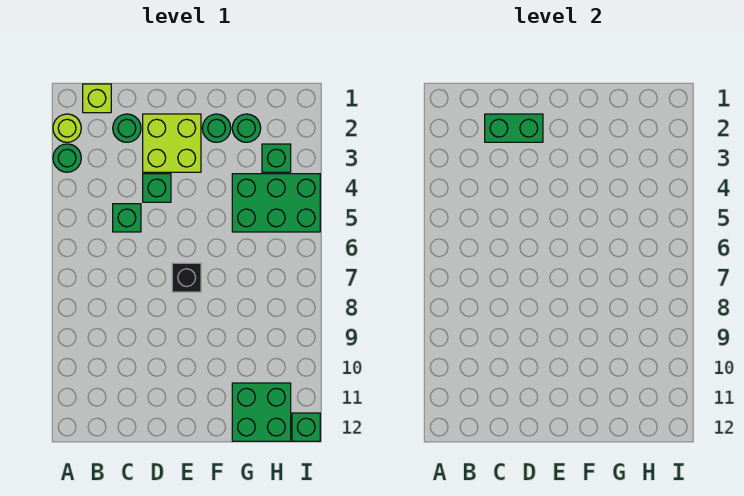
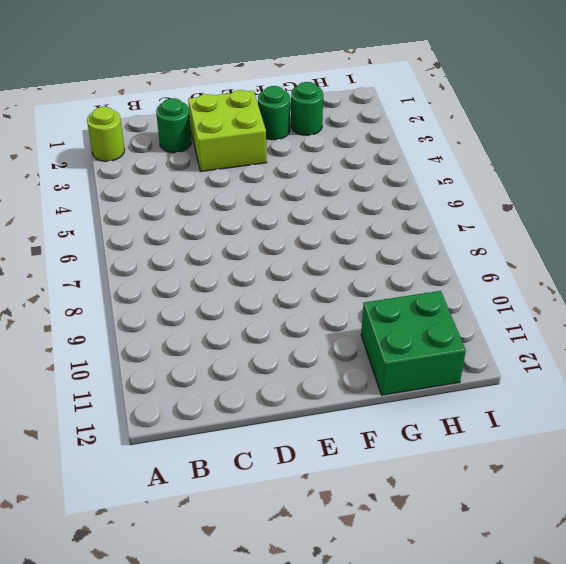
none -> green 1x1 round brick [53,144,81,172]
none -> lime 1x1 brick [83,84,111,113]
none -> green 1x1 brick [113,204,141,232]

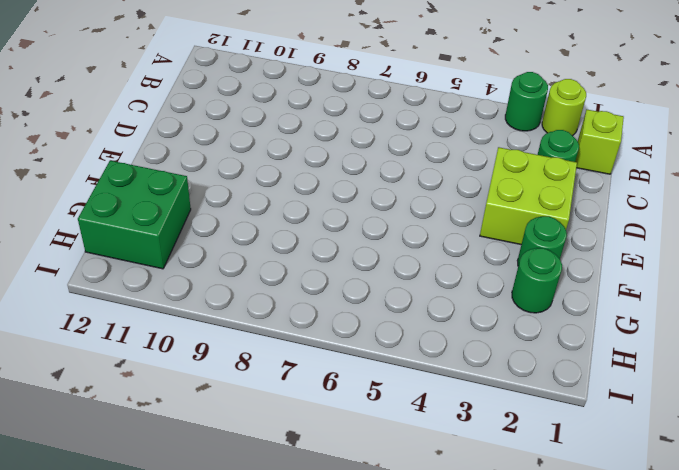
none -> green 1x1 brick [113,204,141,232]
none -> green 1x1 brick [143,174,171,202]
none -> black 1x1 brick [172,263,201,292]

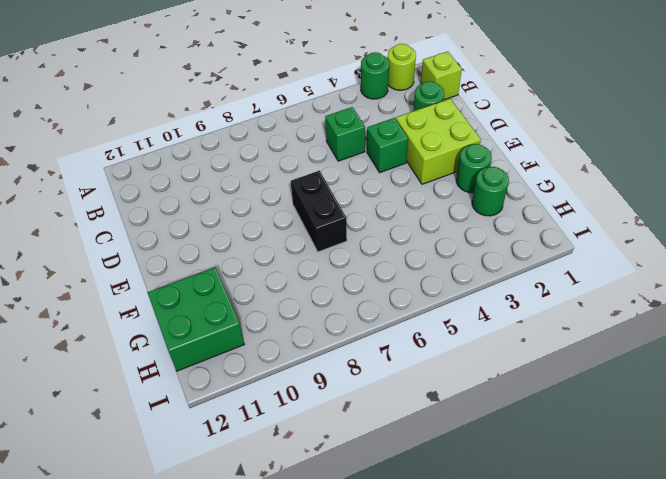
black 1x2 brick [291,171,347,252] -> black 1x1 brick [172,263,201,292]
none -> green 2x3 brick [232,174,320,232]
none -> green 1x1 brick [262,144,291,172]
none -> green 1x1 brick [292,413,320,441]

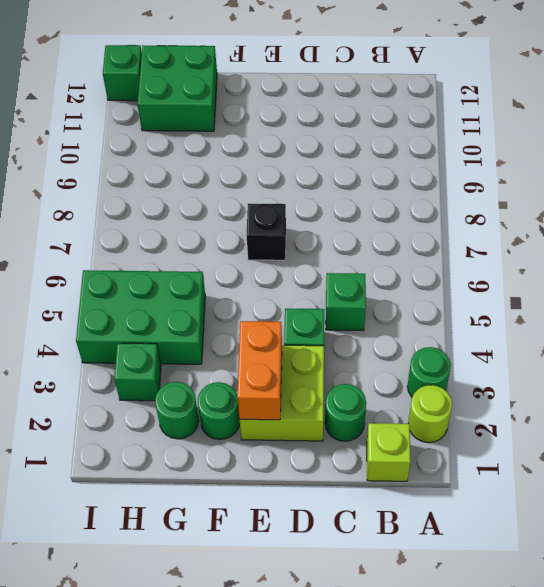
orange 1x2 brick [237,321,282,420] -> none
none -> green 1x2 brick [485,114,543,142]

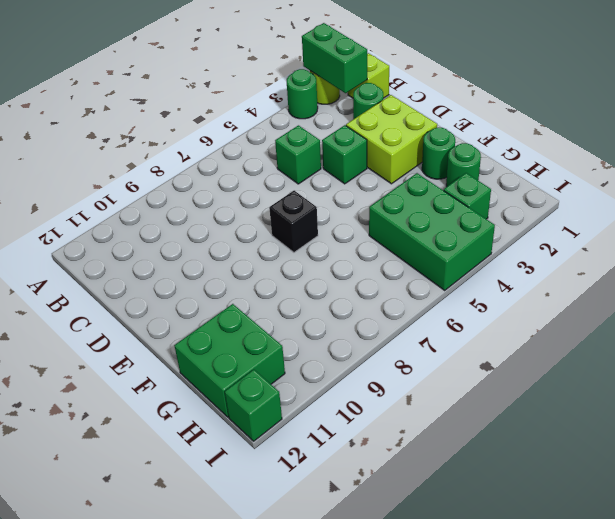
green 1x2 brick [302,23,367,93] -> green 1x2 brick moved to [485,114,543,142]

